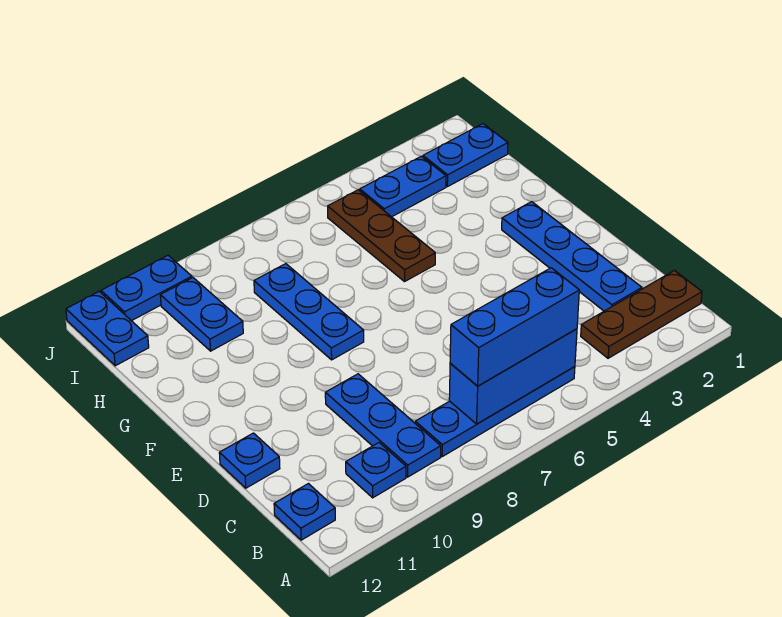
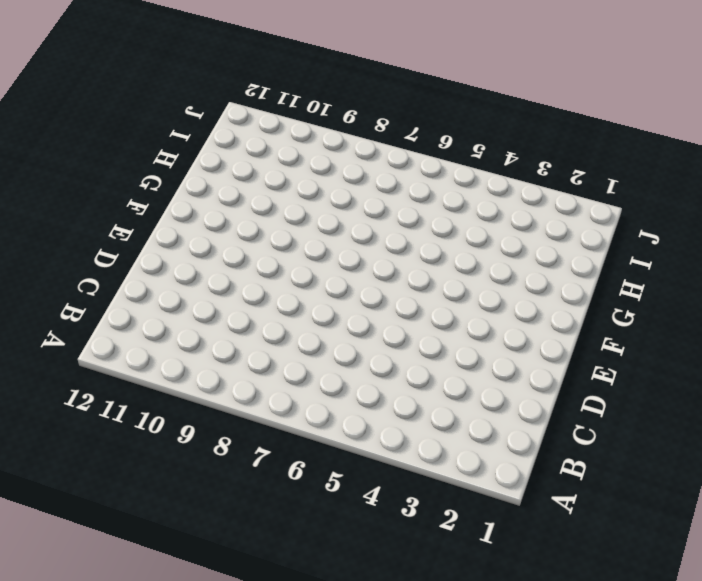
none -> brown 1x3 plate [581,270,702,358]
none -> blue 1x4 plate [415,367,575,456]
none -> blue 1x3 plate [325,374,441,477]

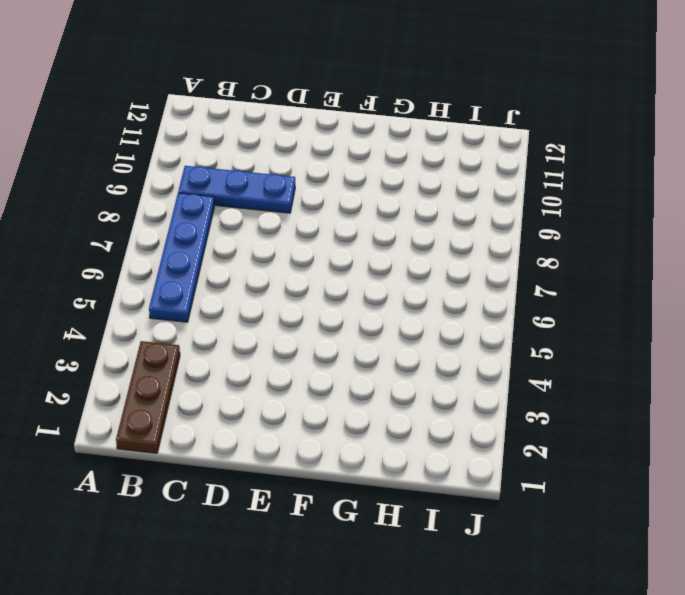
none -> blue 1x1 plate [346,443,406,498]
none -> blue 1x1 plate [274,484,335,540]
none -> blue 1x4 plate [502,202,642,311]

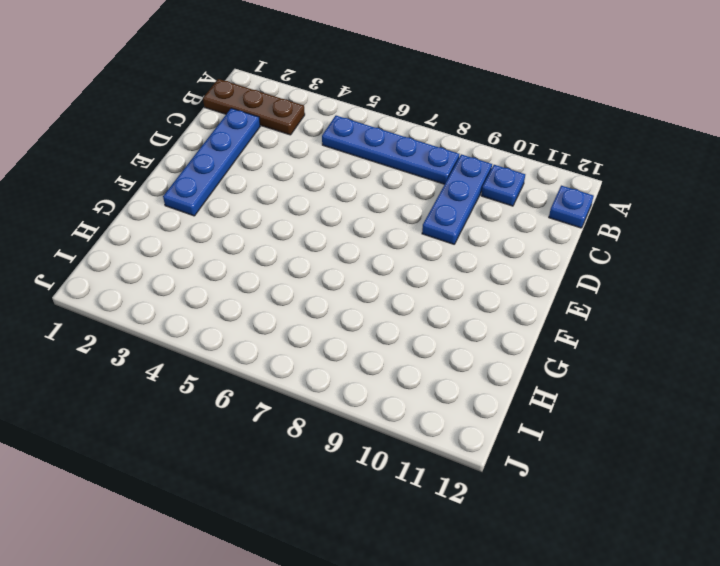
none -> blue 1x1 plate [219,433,280,488]
none -> blue 1x3 plate [254,264,364,360]
none -> brown 1x3 plate [328,190,435,282]

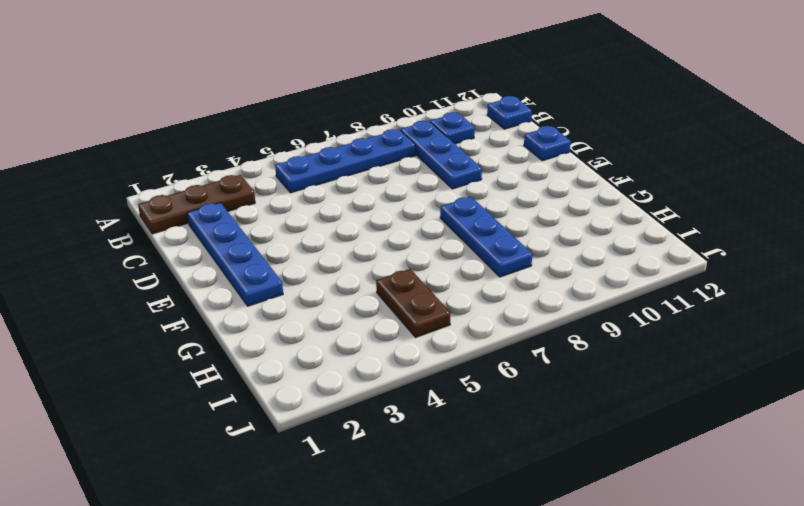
brown 1x2 plate [376,269,451,338] -> brown 1x3 plate [328,190,435,282]
none -> blue 1x2 plate [160,278,243,351]
none -> blue 1x2 plate [423,124,508,187]
none -> blue 1x2 plate [360,156,446,217]

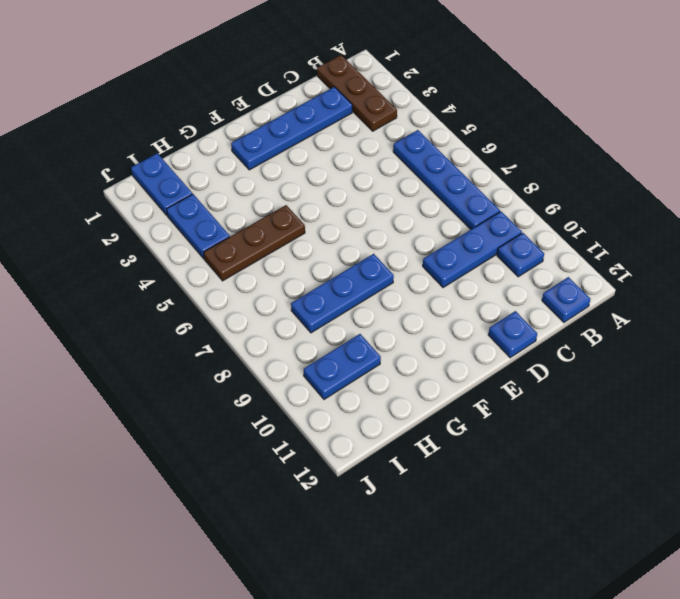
none -> blue 1x2 plate [66,291,149,366]
none -> blue 1x2 plate [101,256,192,321]
none -> blue 1x3 brick [449,329,577,424]

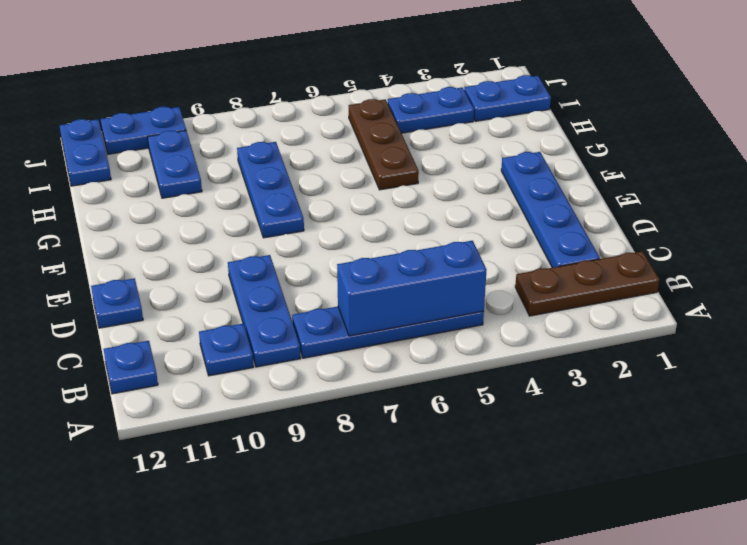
none -> blue 1x3 brick [450,268,579,386]

